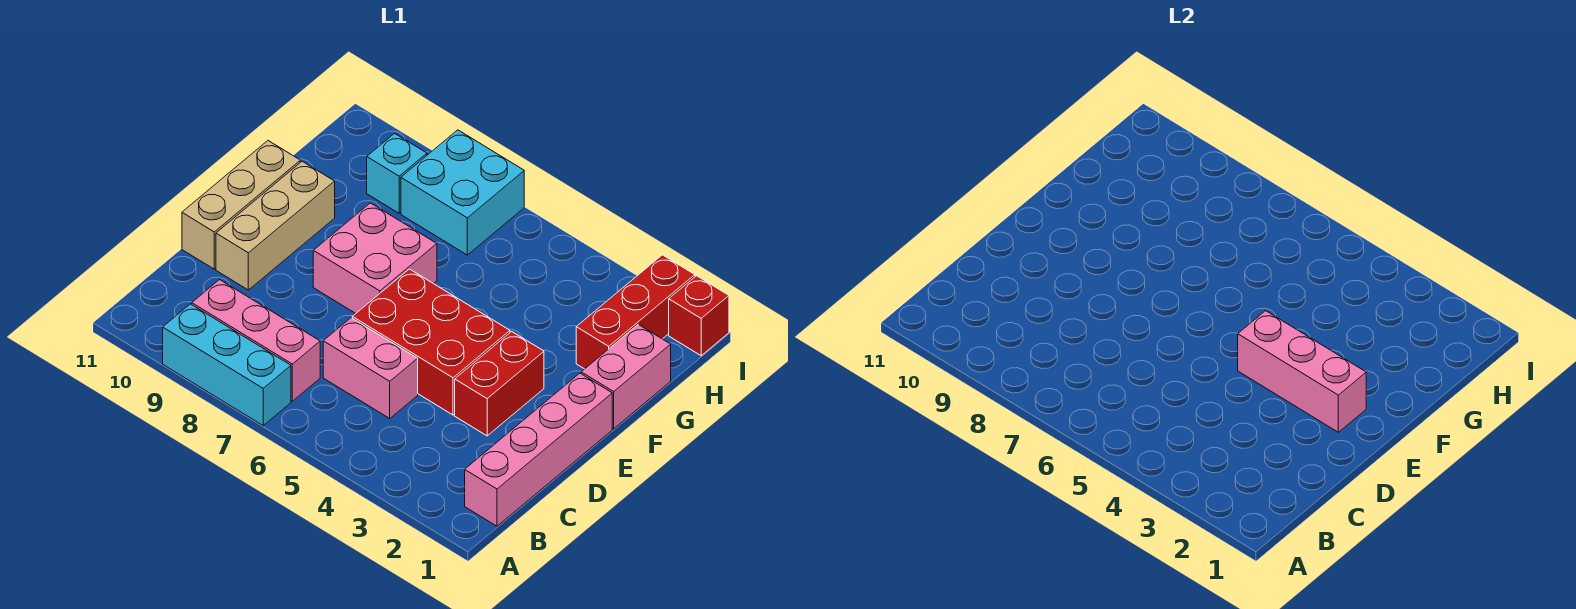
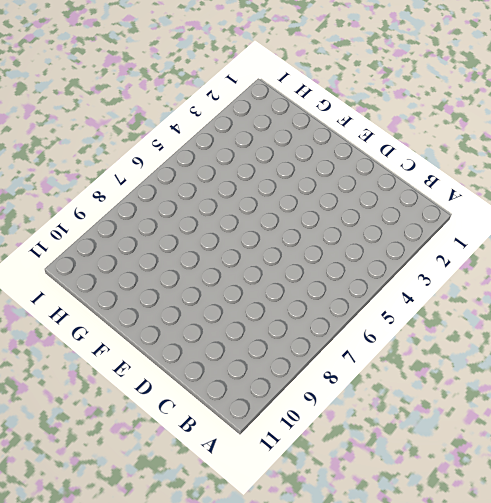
none -> cyan 1x3 brick [163,304,291,425]
none -> pink 1x4 brick [465,373,612,526]
none -> pink 1x3 brick [192,280,320,401]

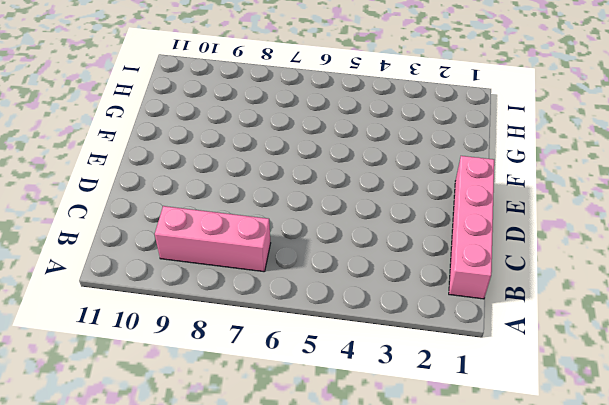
none -> cyan 1x3 brick [163,304,291,425]
none -> pink 1x2 brick [323,318,418,418]
none -> red 1x2 brick [455,332,544,436]

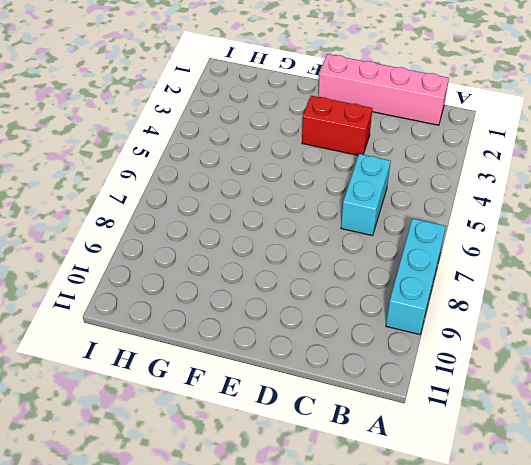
cyan 1x2 brick [341,154,391,236] -> pink 1x2 brick [323,318,418,418]
none -> pink 1x3 brick [192,280,320,401]
none -> red 2x3 brick [352,269,510,415]
none -> tan 1x3 brick [216,161,335,290]

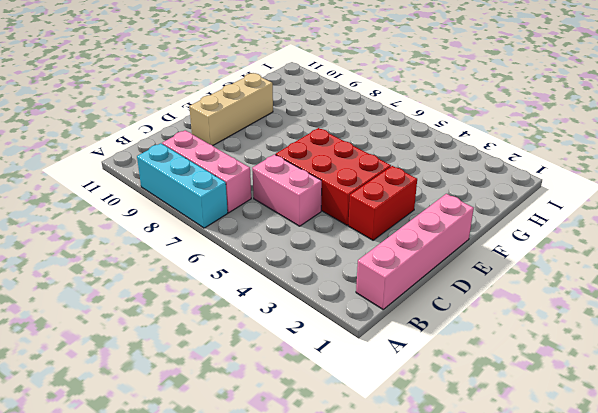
none -> tan 1x3 brick [182,141,300,269]
none -> pink 2x2 brick [313,203,437,313]
none -> pink 1x2 brick [581,325,671,429]

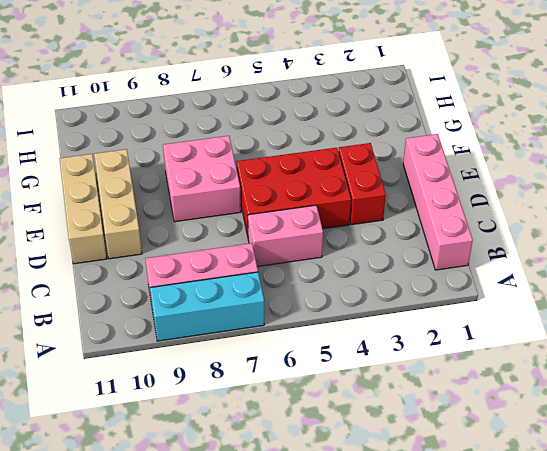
none -> pink 1x2 brick [581,325,671,429]
none -> red 1x3 brick [576,255,695,369]
none -> cyan 2x2 brick [401,130,524,255]

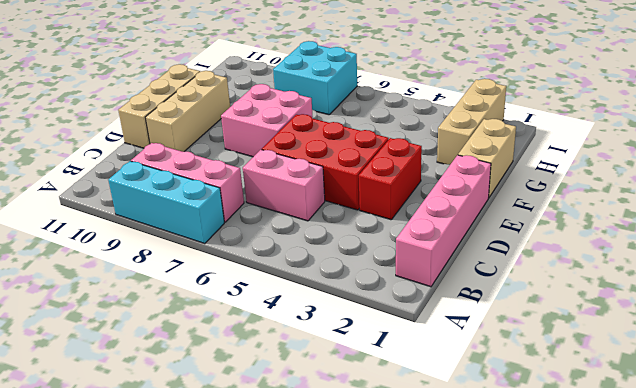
tan 1x2 brick [458,119,516,198] -> pink 1x2 brick [581,325,671,429]
tan 1x3 brick [437,79,506,164] -> red 1x3 brick [576,255,695,369]
none -> cyan 1x1 brick [367,133,427,213]
none -> red 1x1 brick [669,276,729,356]
none -> pink 1x3 brick [1238,311,1366,432]

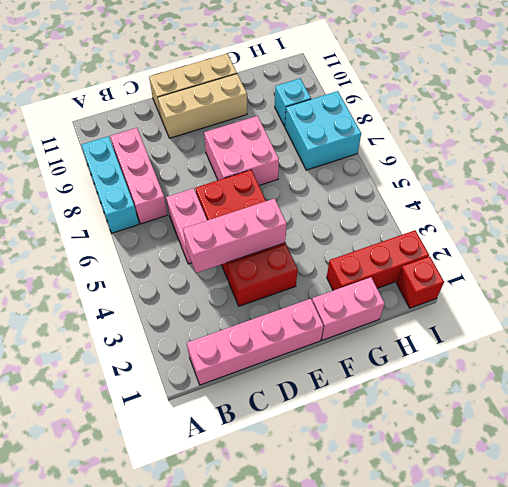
pink 1x3 brick [183,198,287,273] -> pink 1x3 brick turned to [1238,311,1366,432]

